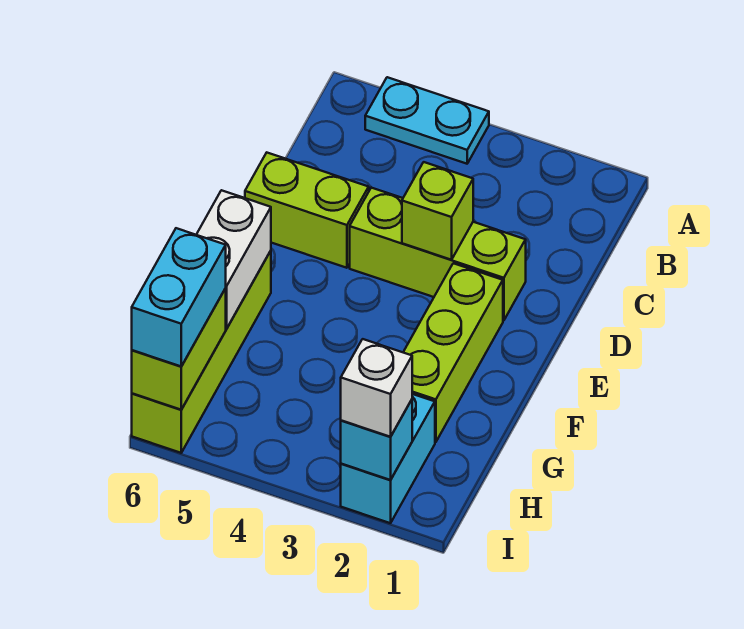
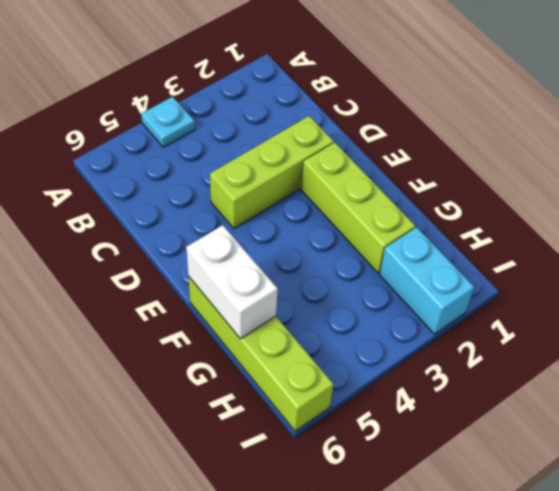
cyan 1x1 plate [141,97,195,147] -> cyan 1x2 plate [365,77,489,164]
none -> lime 1x2 brick [245,153,369,268]
none -> lime 1x1 brick [402,162,473,260]
none -> lime 1x2 brick [132,289,226,410]

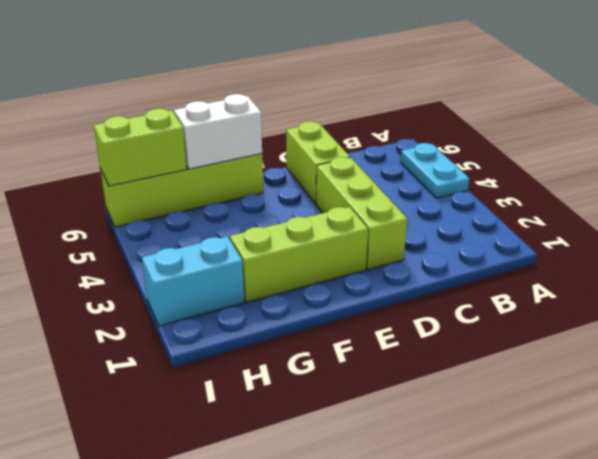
none -> lime 1x1 brick [402,162,473,260]
none -> cyan 1x1 brick [341,400,412,480]
none -> cyan 1x2 brick [132,228,226,366]

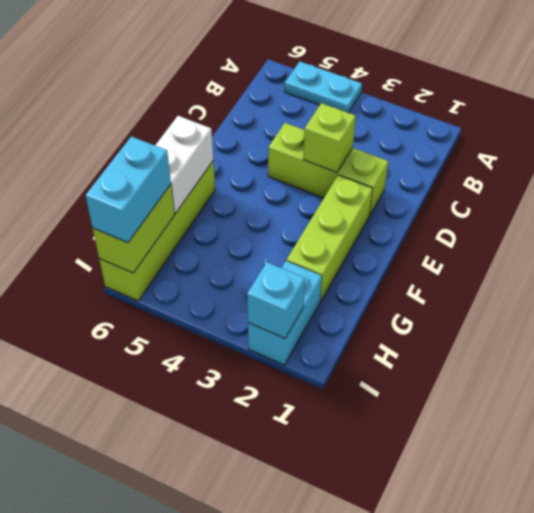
none -> lime 1x2 brick [245,153,369,268]
none -> white 1x1 brick [341,339,412,437]

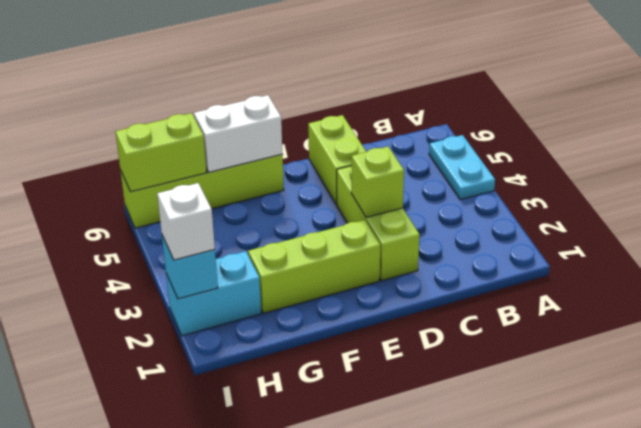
none -> cyan 1x2 brick [132,228,226,366]

